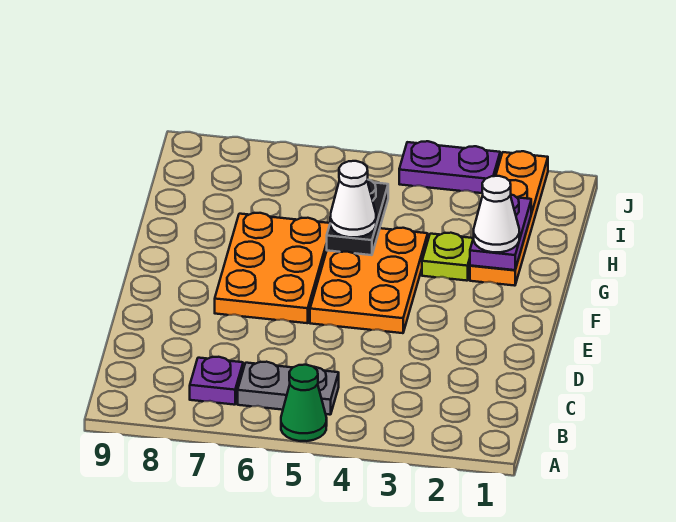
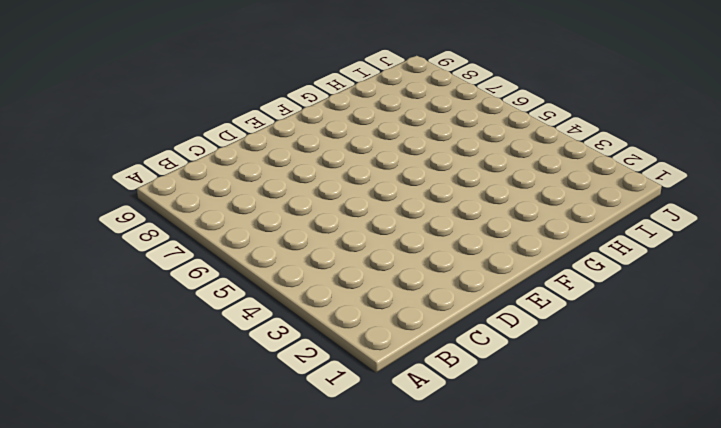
none -> green 1x1 cone [281,365,327,441]
none -> grey 1x2 plate [238,362,339,415]
none -> purple 1x1 plate [190,357,243,405]

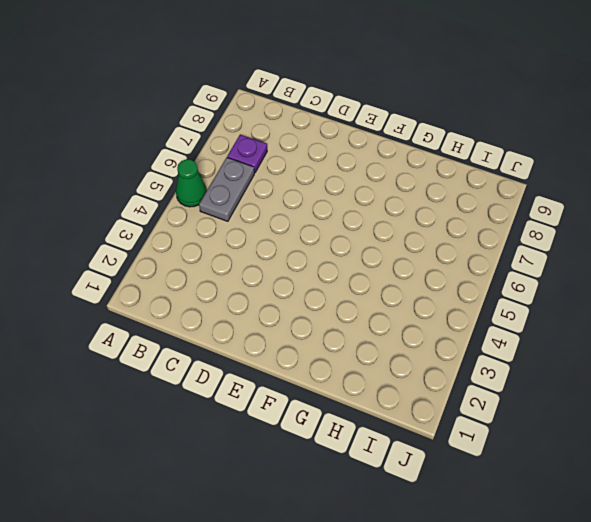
none -> orange 2x3 plate [310,228,428,333]
none -> orange 2x3 plate [215,213,330,323]
none -> orange 1x4 plate [470,151,548,286]

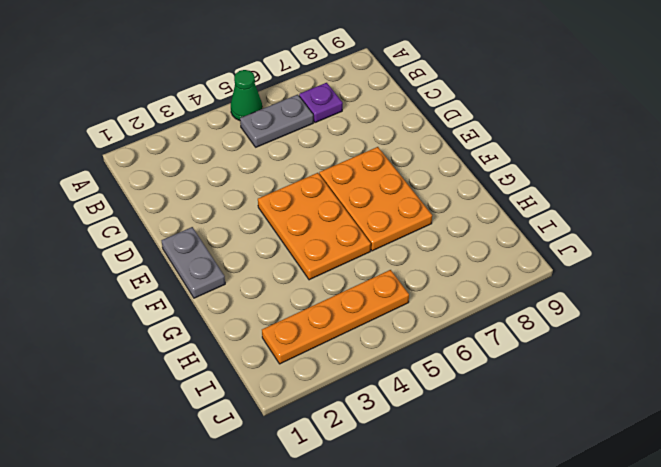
grey 1x2 plate [162,227,225,298] -> none
orange 1x4 plate [262,270,409,364] -> orange 1x4 plate turned to [470,151,548,286]
none -> lime 1x1 plate [422,233,473,281]
none -> purple 1x2 plate [399,141,500,193]
none -> purple 1x2 plate [470,195,531,270]

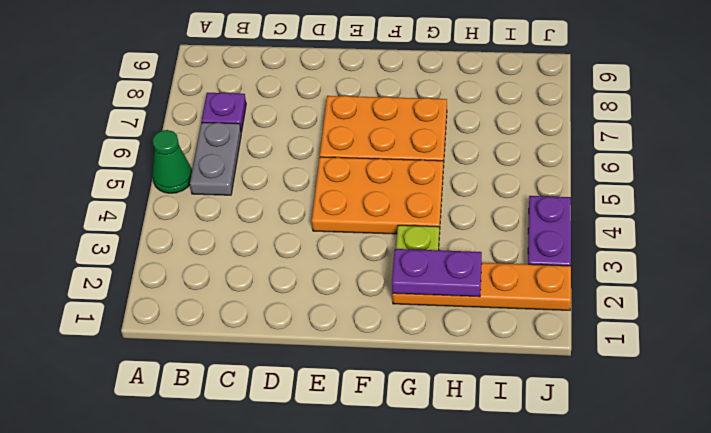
none -> black 1x2 plate [327,180,388,255]
none -> white 1x1 cone [474,176,519,252]
none -> white 1x1 cone [330,161,376,237]

